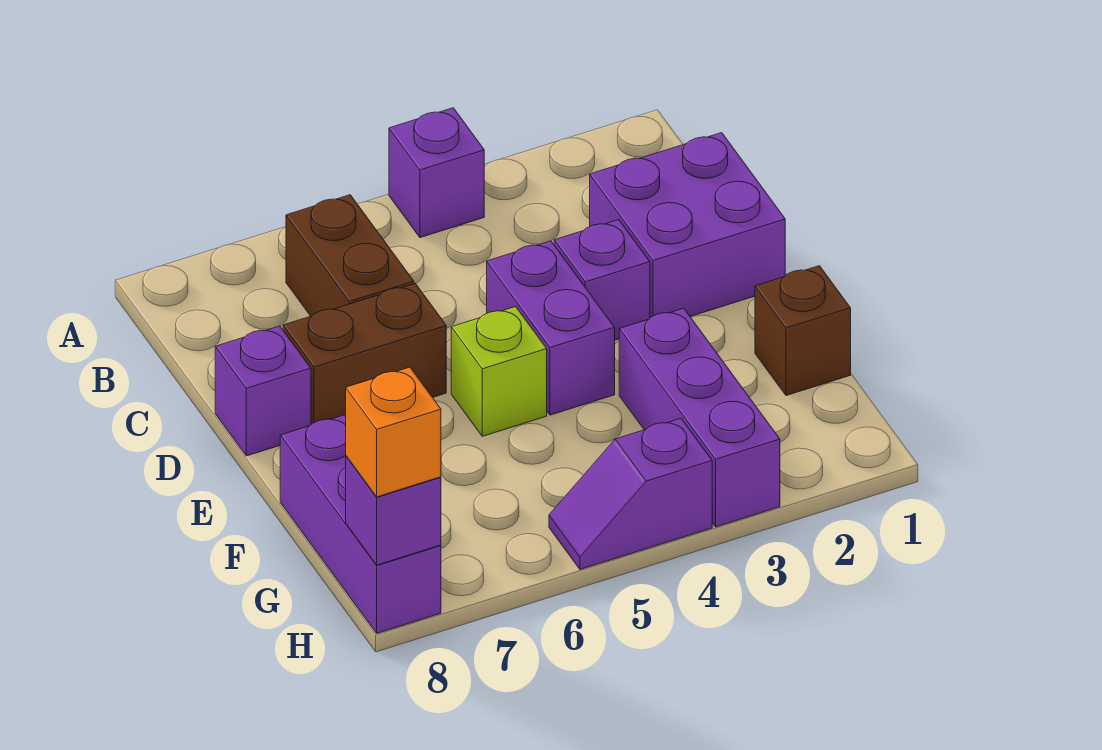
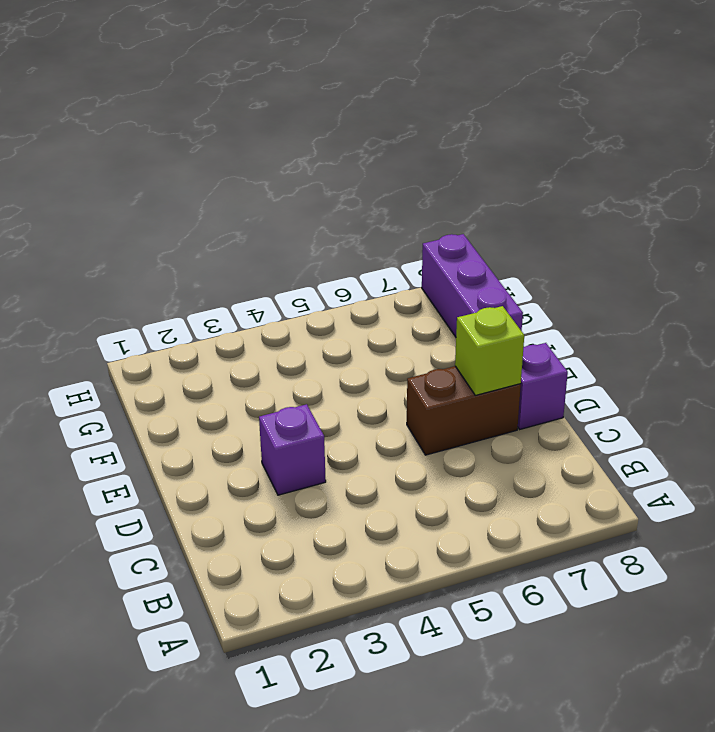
lime 1x1 brick [455,306,524,395] -> lime 1x1 brick moved to [451,307,547,436]
none -> purple 1x1 brick [389,108,484,238]
none -> brown 1x2 brick [286,195,414,316]
none -> purple 2x2 brick [590,133,785,318]

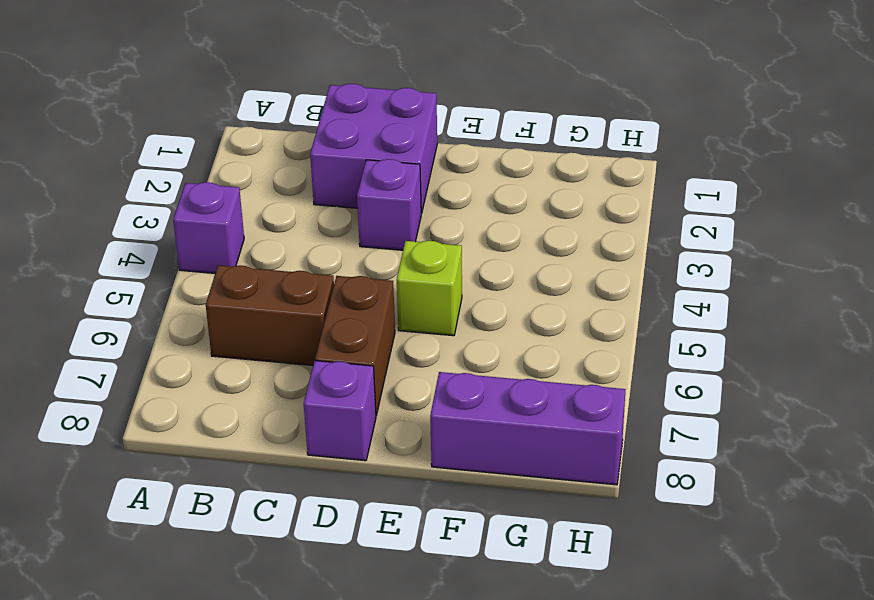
none -> purple 1x2 brick [487,241,615,415]
none -> brown 1x1 brick [755,266,851,396]
none -> purple 1x3 brick [619,308,780,527]

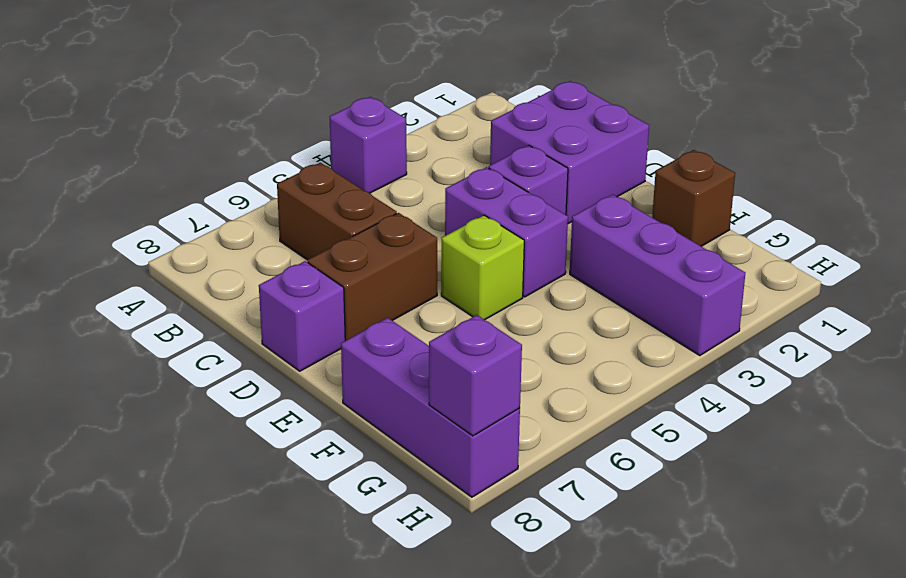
none -> purple 1x2 slope [549,419,712,569]
none -> orange 1x1 brick [346,367,441,497]

